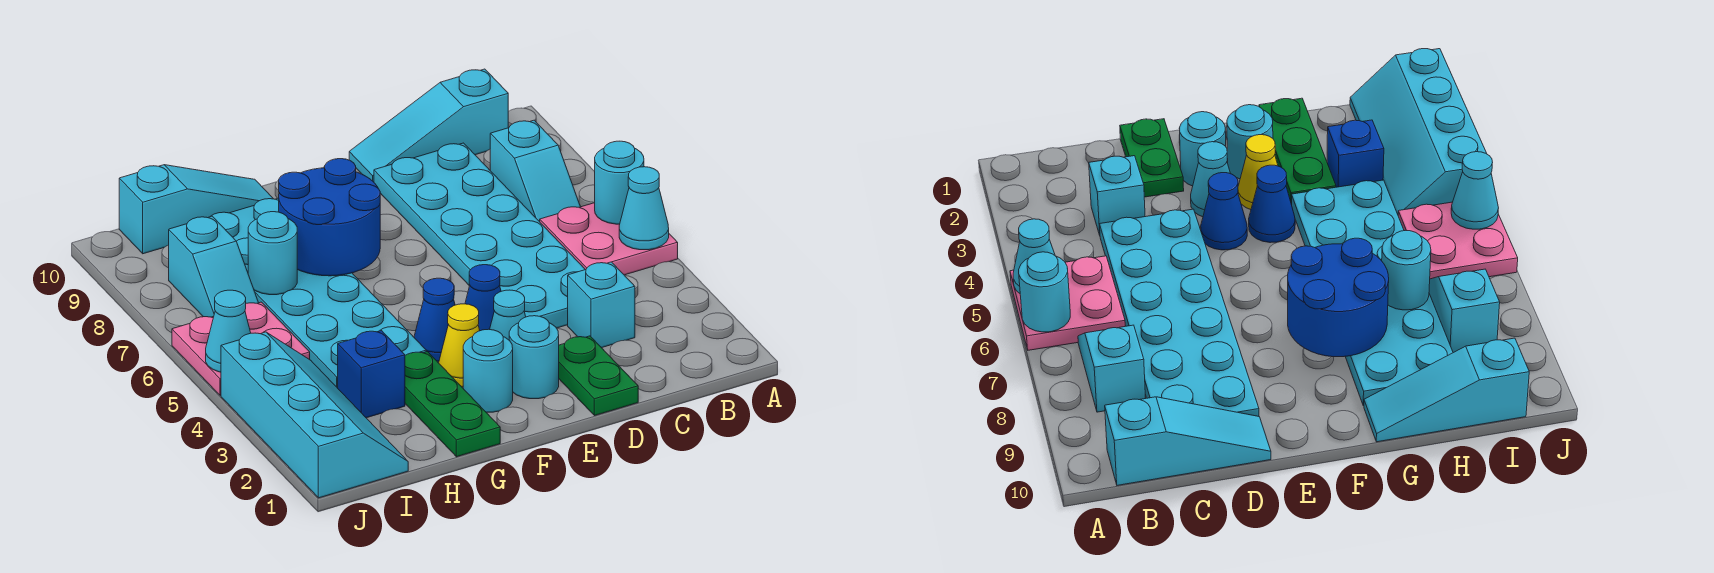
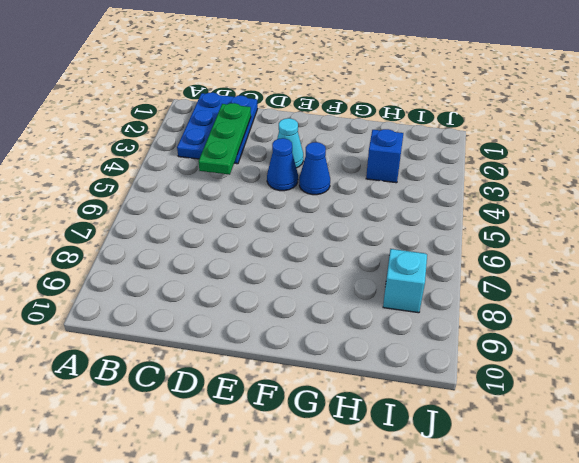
blue 2x3 plate [177,92,258,164] -> cyan 1x1 brick [568,262,635,348]
green 1x3 plate [198,103,251,175] -> green 1x3 plate moved to [405,351,500,457]
none -> pink 2x2 plate [540,203,678,275]
none -> cyan 1x2 slope [490,120,580,222]
none -> cyan 1x3 slope [349,69,508,182]

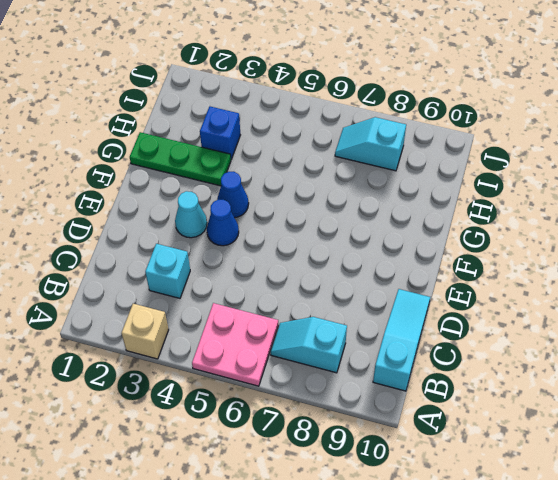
tan 1x1 brick [121,304,169,359] -> none
none -> cyan 2x6 plate [374,143,585,328]
none -> green 1x2 plate [559,336,638,416]
none -> cyan 1x1 round brick [509,316,559,399]

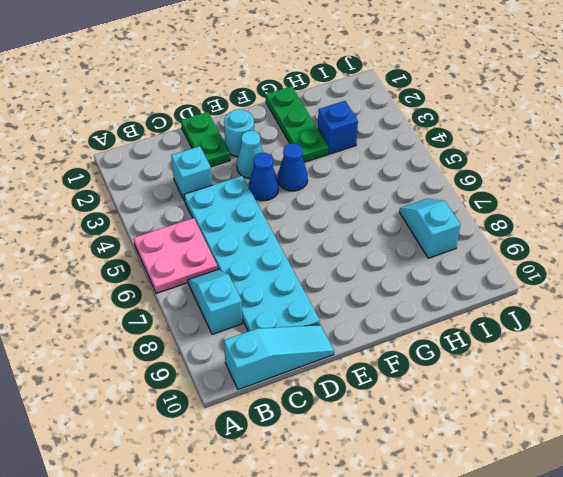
none -> cyan 1x1 round brick [463,329,513,413]
none -> yellow 1x1 cone [439,304,480,387]
none -> cyan 2x6 plate [210,198,426,388]

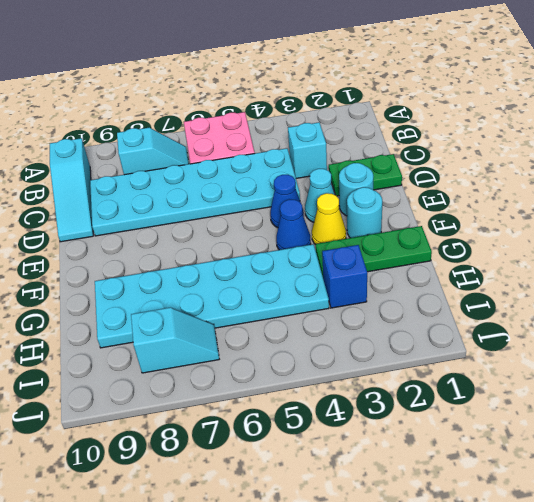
none -> cyan 1x3 slope [119,165,273,254]
none -> cyan 2x4 slope [221,332,408,498]
none -> pink 2x2 plate [172,302,310,395]

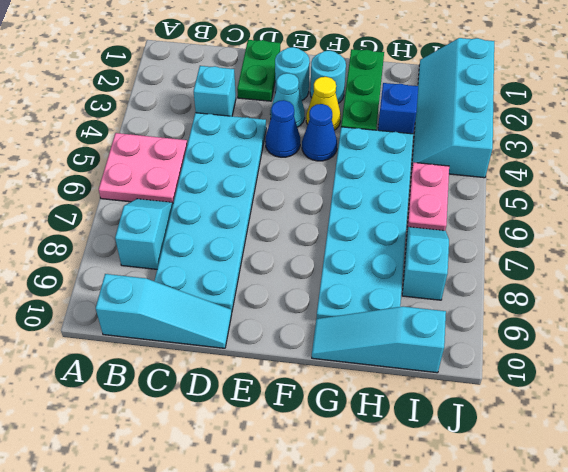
pink 1x2 plate [407,162,449,231] -> pink 2x2 plate [172,302,310,395]
none -> cyan 1x1 cone [619,167,669,250]
none -> cyan 1x1 round brick [595,141,644,224]
none -> blue 2x2 round brick [279,159,380,276]

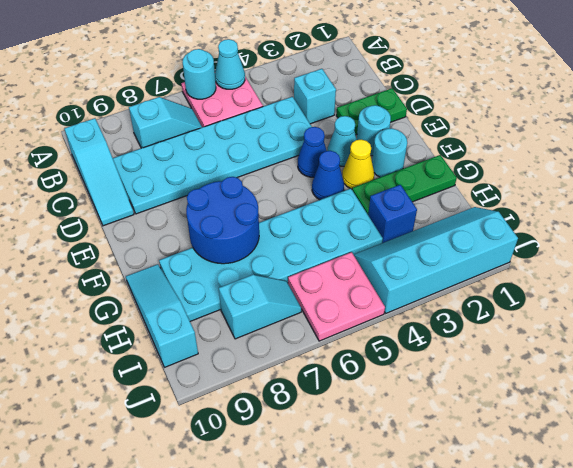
none -> cyan 1x1 round brick [248,212,297,295]
none -> cyan 1x1 cone [206,290,251,372]

